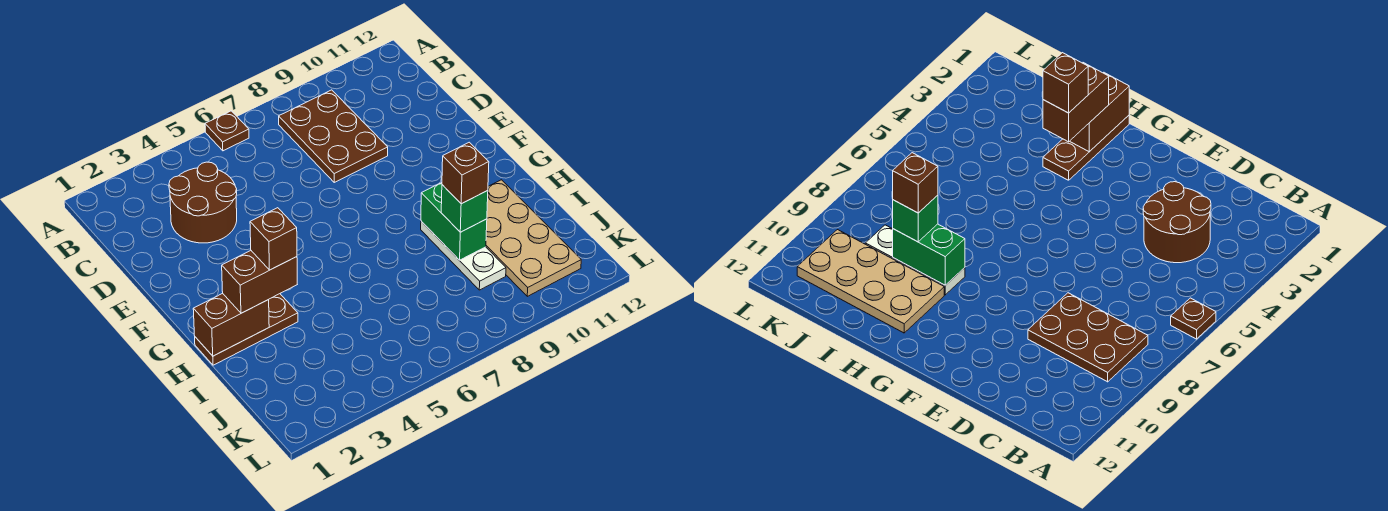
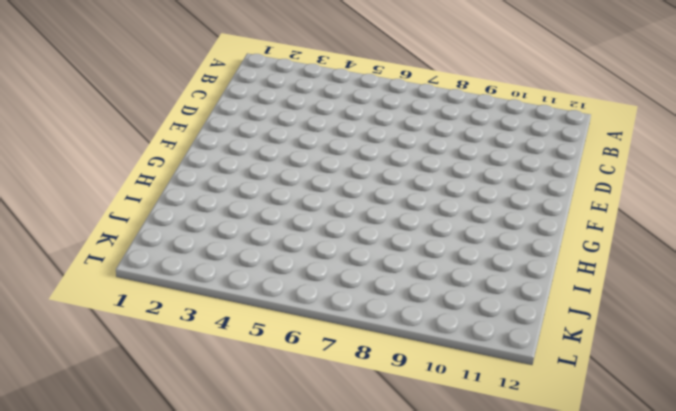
none -> brown 1x1 plate [205,111,249,151]
none -> brown 2x3 plate [279,90,388,182]
none -> brown 2x2 round brick [169,162,237,243]

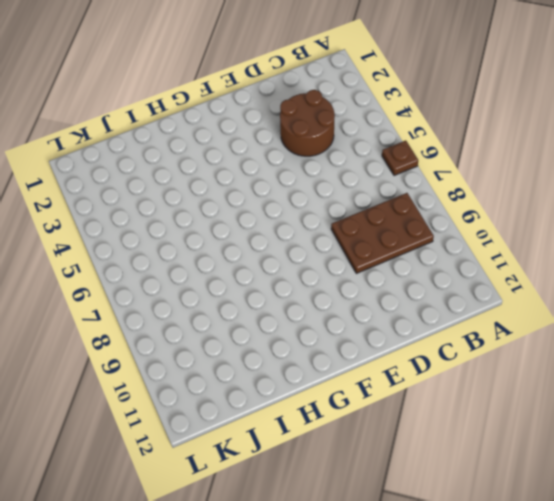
none -> brown 1x3 plate [195,294,298,365]
none -> white 1x3 plate [421,221,506,290]
none -> tan 2x4 plate [486,180,581,296]

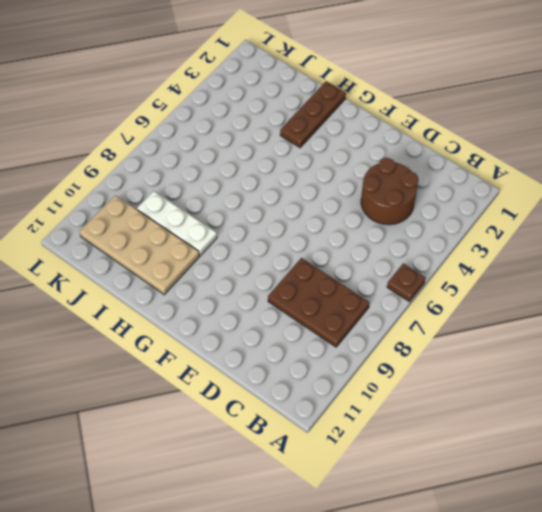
none -> brown 1x2 brick [193,293,269,356]
none -> green 1x2 brick [421,183,487,260]
none -> brown 1x2 brick [222,251,297,313]

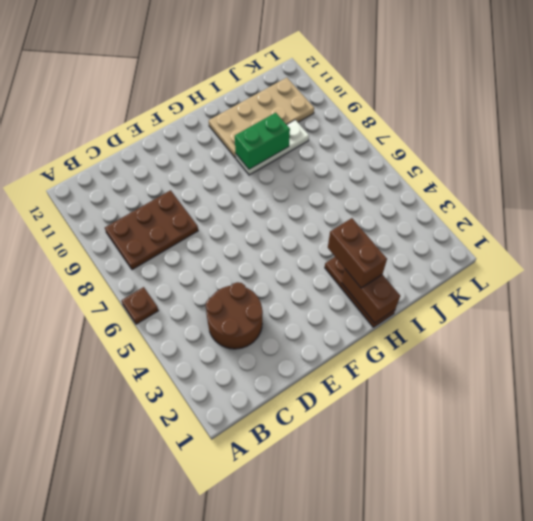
none -> green 1x1 brick [441,185,488,232]
none -> brown 1x1 brick [250,208,297,270]
none -> brown 1x1 brick [442,142,489,204]

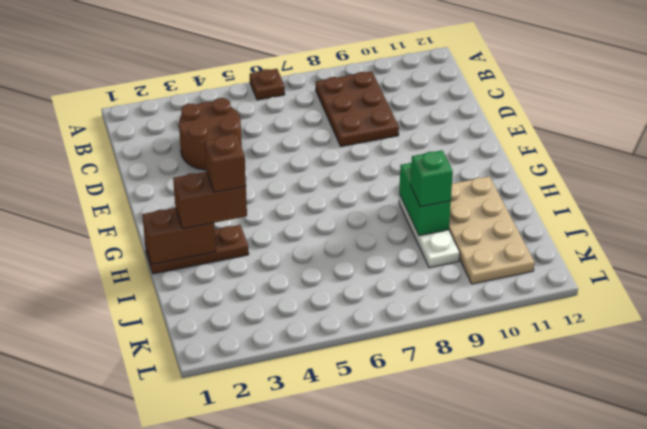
none -> brown 1x1 brick [442,142,489,204]

